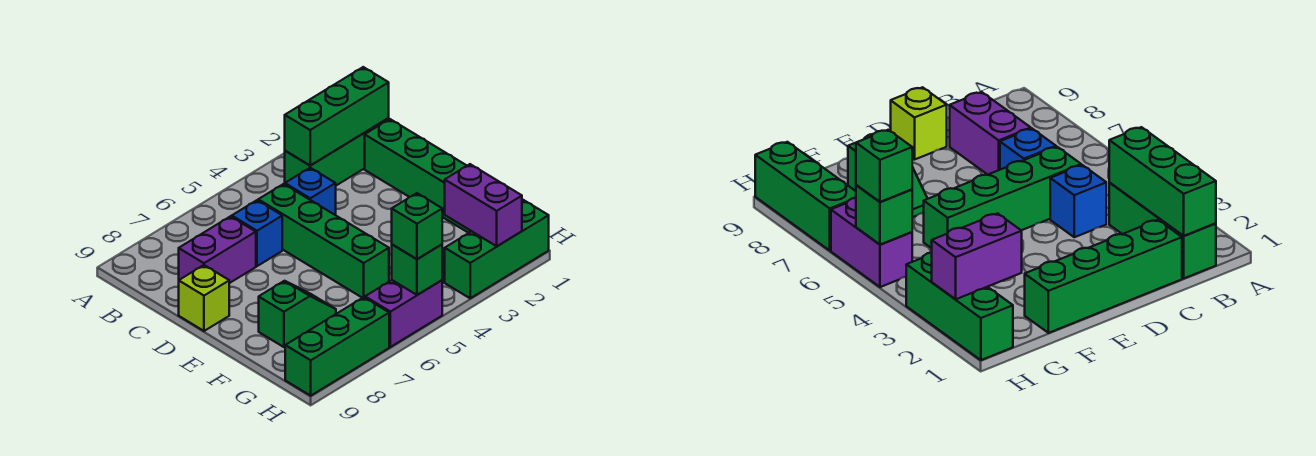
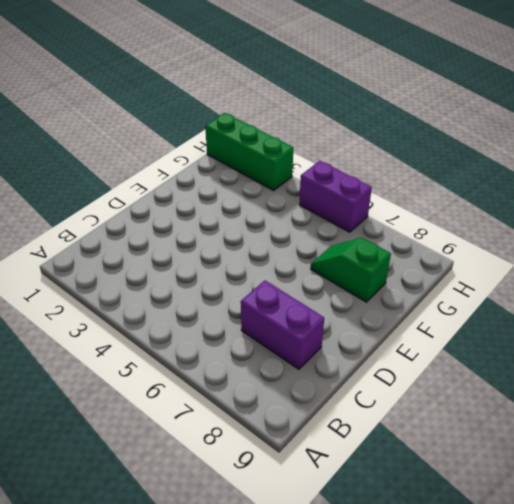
none -> green 1x3 brick [285,118,389,185]
none -> green 1x4 brick [365,119,471,233]
none -> blue 1x1 brick [285,168,336,215]

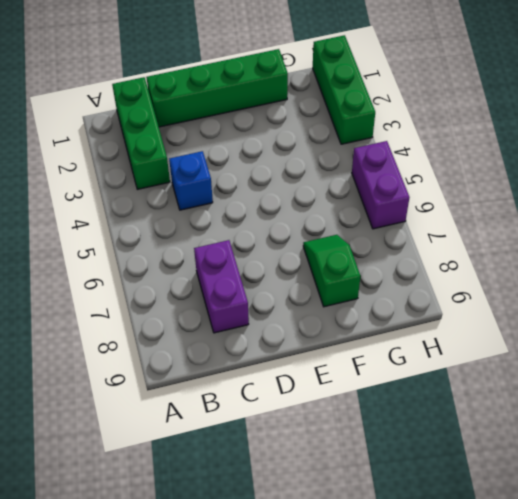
none -> green 1x4 brick [258,184,389,298]
none -> blue 1x1 brick [232,200,282,266]
none -> lime 1x1 brick [179,265,229,331]

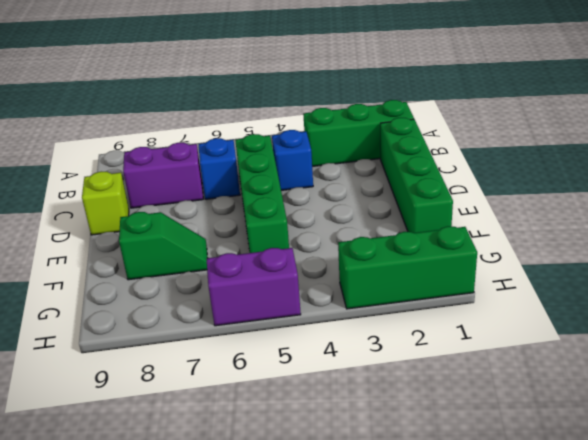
none -> green 1x3 brick [285,297,389,396]
none -> green 1x3 brick [285,67,389,165]
none -> purple 1x2 brick [445,164,522,246]

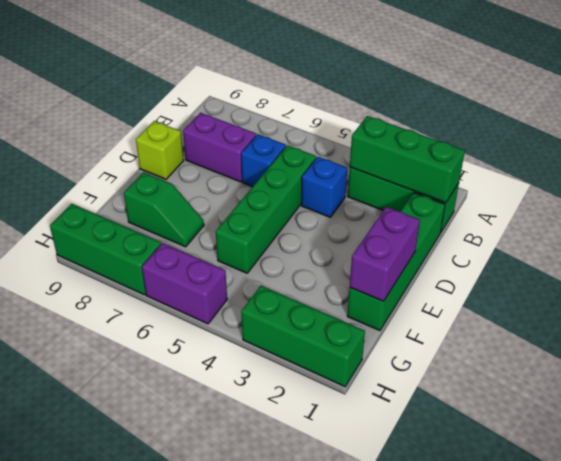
purple 1x2 brick [350,207,420,301] -> purple 1x2 brick moved to [445,164,522,246]
none -> green 1x1 brick [392,245,442,295]
none -> green 1x1 brick [392,193,442,259]

